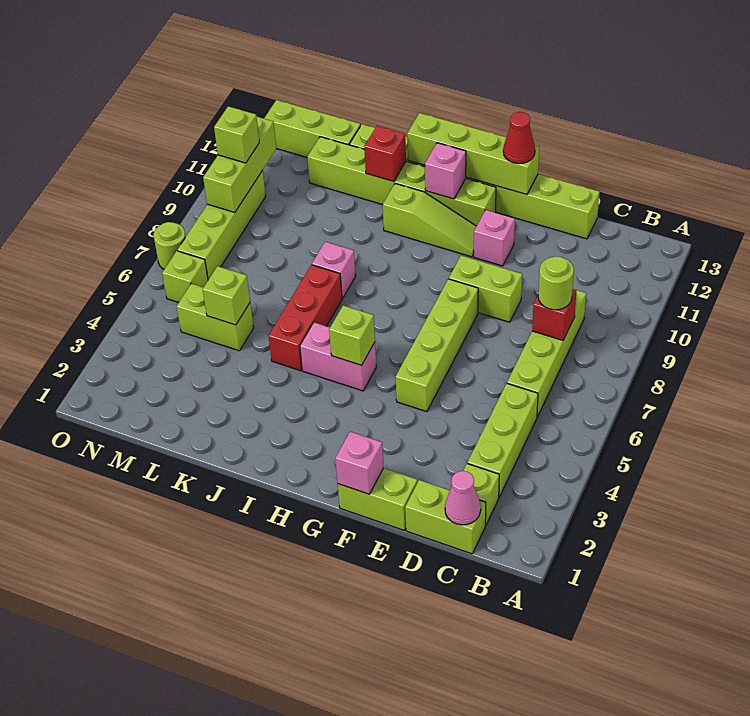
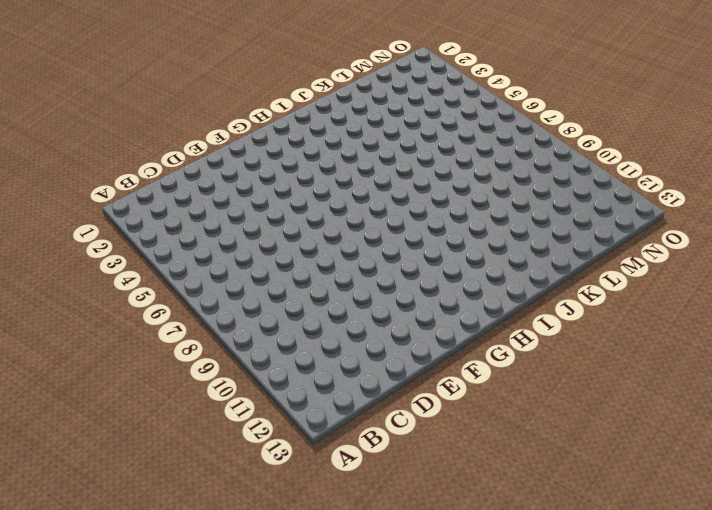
none -> lime 1x2 brick [405,480,486,554]
none -> lime 1x1 brick [463,464,499,525]
none -> lime 1x3 brick [467,384,538,497]
none -> lime 1x4 brick [507,289,586,417]

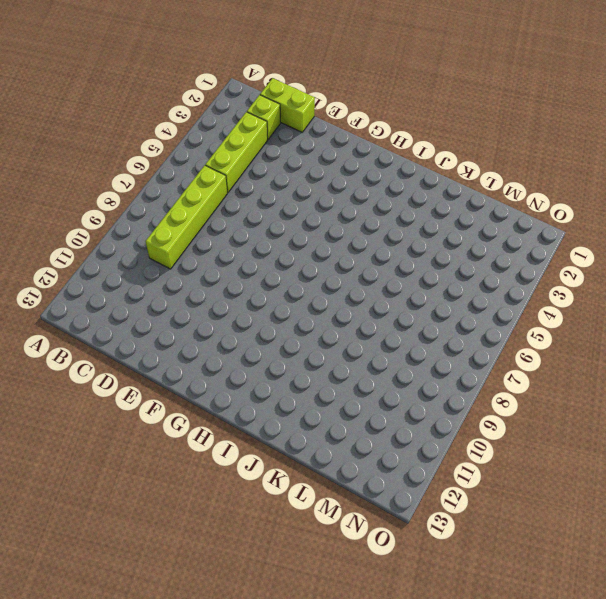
none -> lime 1x8 brick [350,124,600,239]
none -> lime 1x2 brick [338,468,417,531]
none -> lime 1x2 brick [449,256,522,322]
none -> lime 1x4 brick [395,279,478,412]

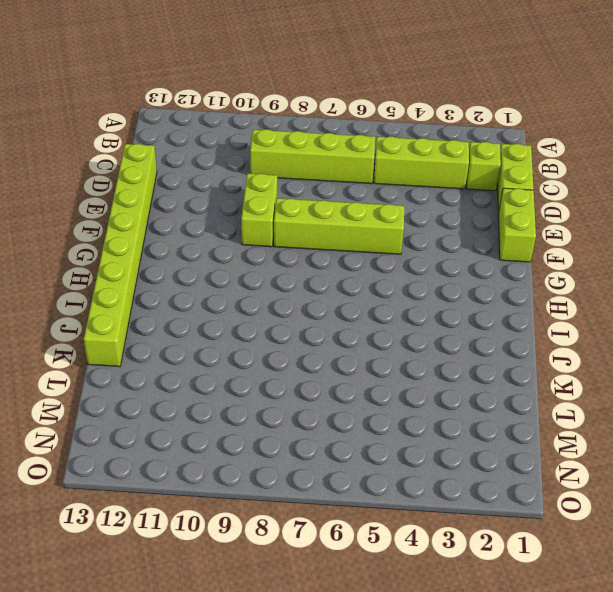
none -> pink 1x1 brick [474,210,515,266]
none -> lime 1x3 slope [383,184,476,257]
none -> lime 1x6 brick [307,137,496,226]
none -> pink 1x2 brick [300,322,376,391]

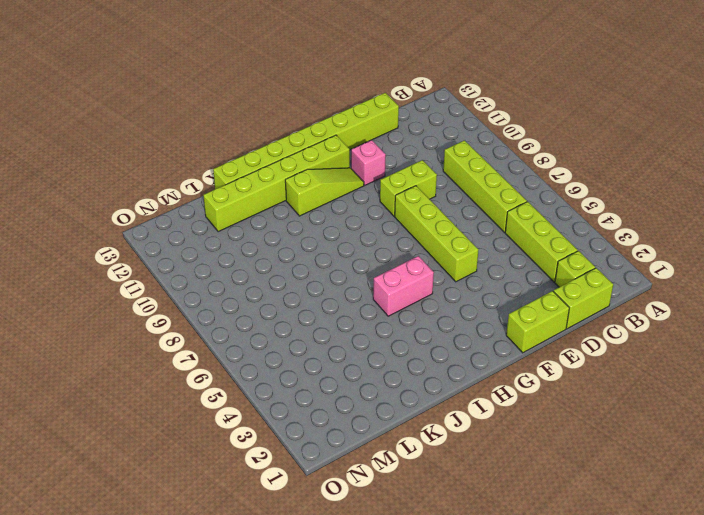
none -> red 1x3 brick [269,265,342,371]
none -> pink 1x1 brick [312,242,356,298]
none -> lime 1x2 brick [177,284,254,351]
none -> lime 1x3 brick [264,100,360,157]

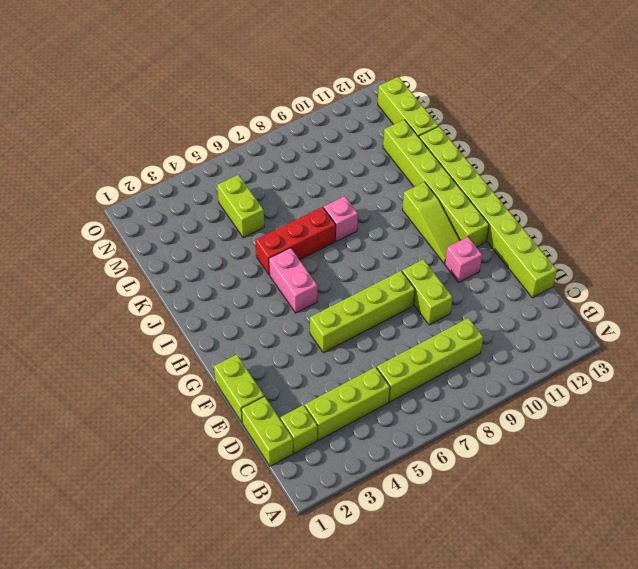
none -> lime 1x1 brick [162,251,208,302]
none -> lime 1x4 brick [178,170,266,280]
none -> lime 1x1 round brick [154,222,186,269]
none -> pink 1x1 cone [445,471,481,525]

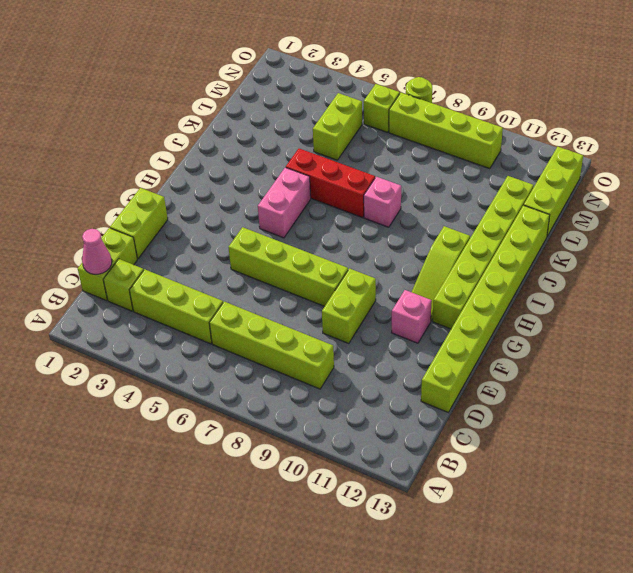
none -> red 1x1 brick [532,289,576,340]
none -> pink 1x1 brick [335,432,384,494]
none -> lime 1x4 brick [407,113,539,194]
none -> lime 1x1 brick [329,305,375,365]

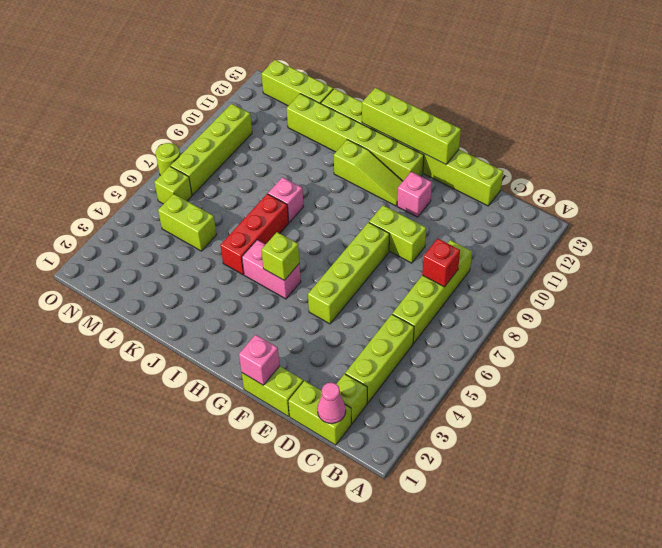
none -> pink 1x1 brick [425,143,466,199]
none -> red 1x1 brick [364,126,406,182]
none -> lime 1x1 brick [203,266,250,325]
none -> lime 1x3 brick [203,117,276,213]

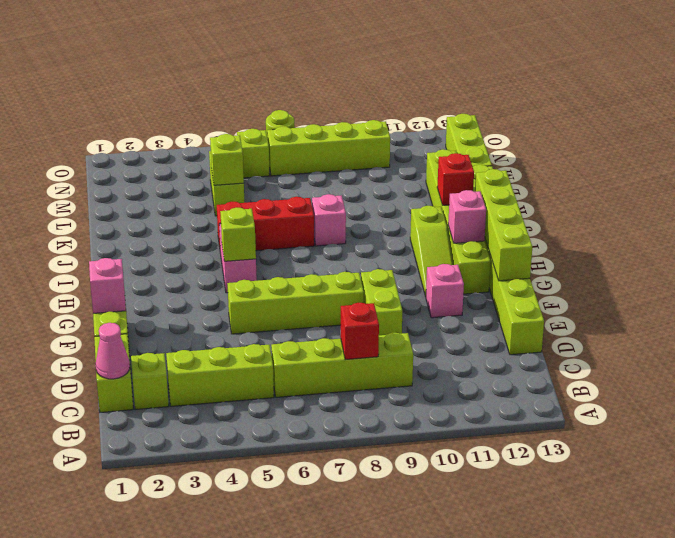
none -> lime 1x3 brick [203,117,276,213]
none -> lime 1x1 round brick [538,256,574,310]
none -> red 1x1 cone [503,112,535,164]
none -> lime 1x1 brick [214,106,259,163]

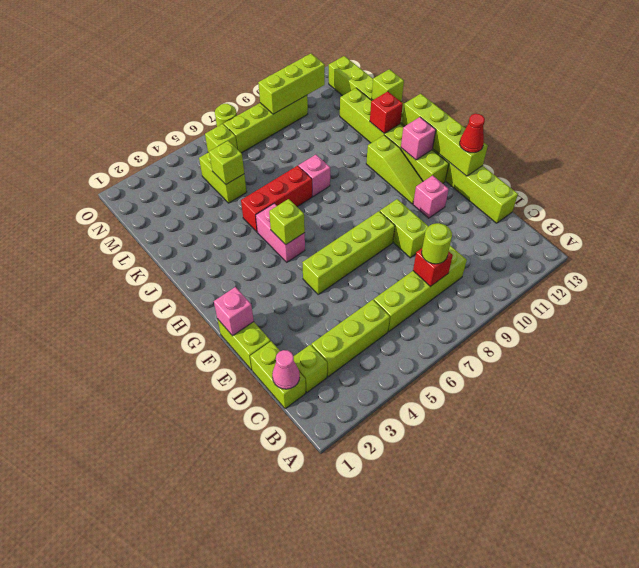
lime 1x1 brick [372,69,404,101] -> lime 1x1 brick moved to [214,106,259,163]

